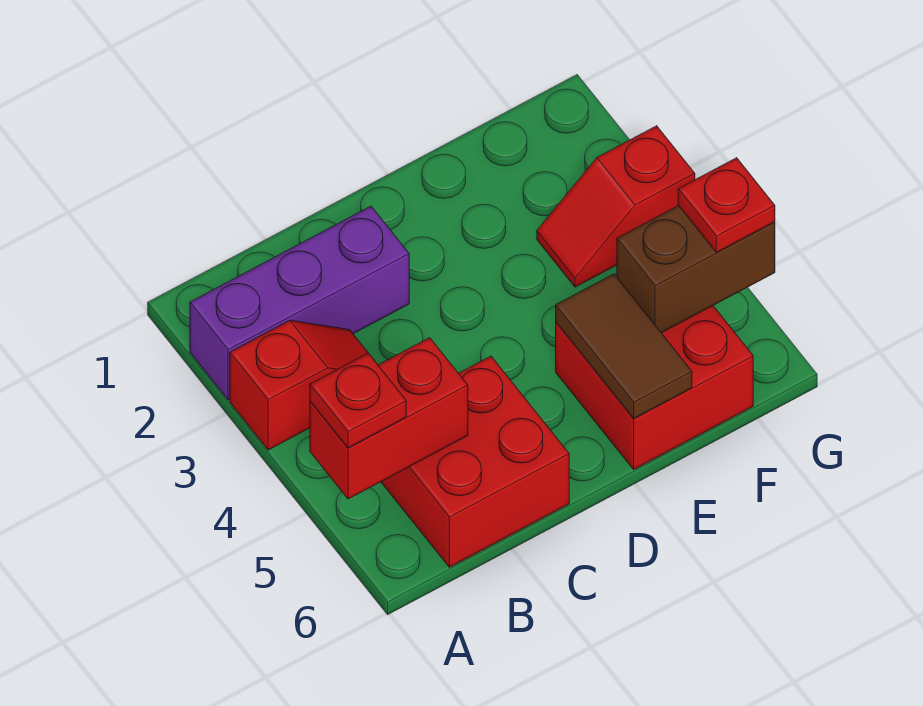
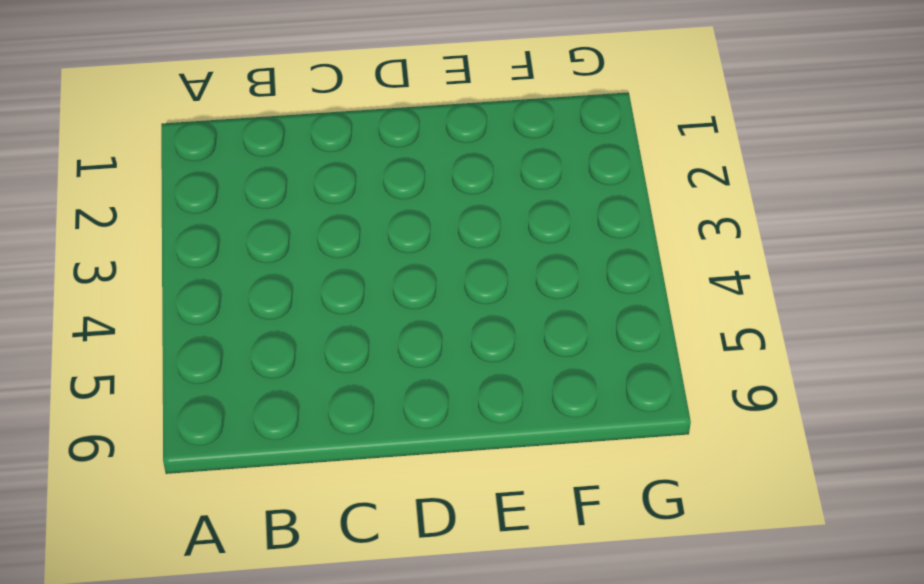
none -> purple 1x3 brick [190,206,409,400]
none -> red 1x2 slope [230,320,368,450]

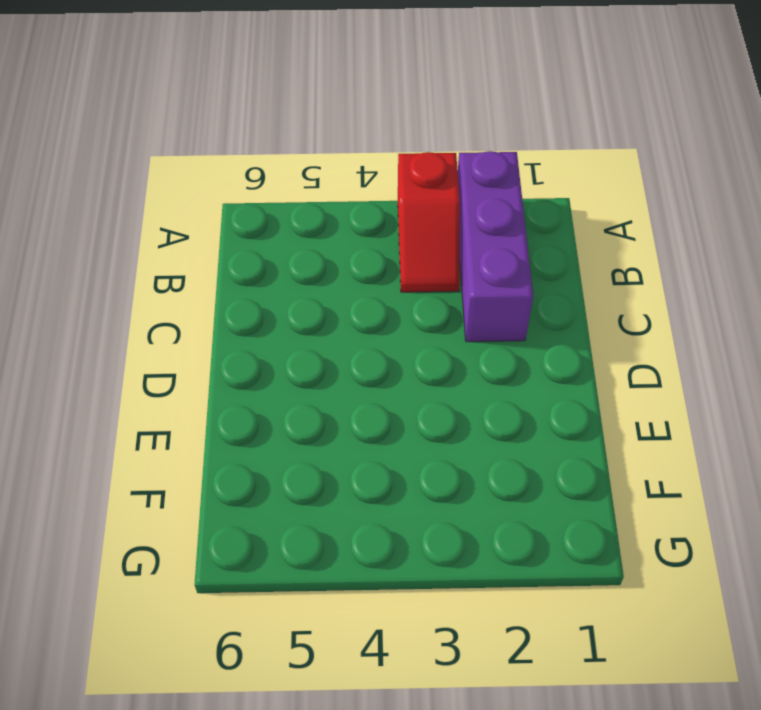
none -> red 2x2 brick [381,356,569,567]
none -> red 2x2 brick [556,306,753,469]

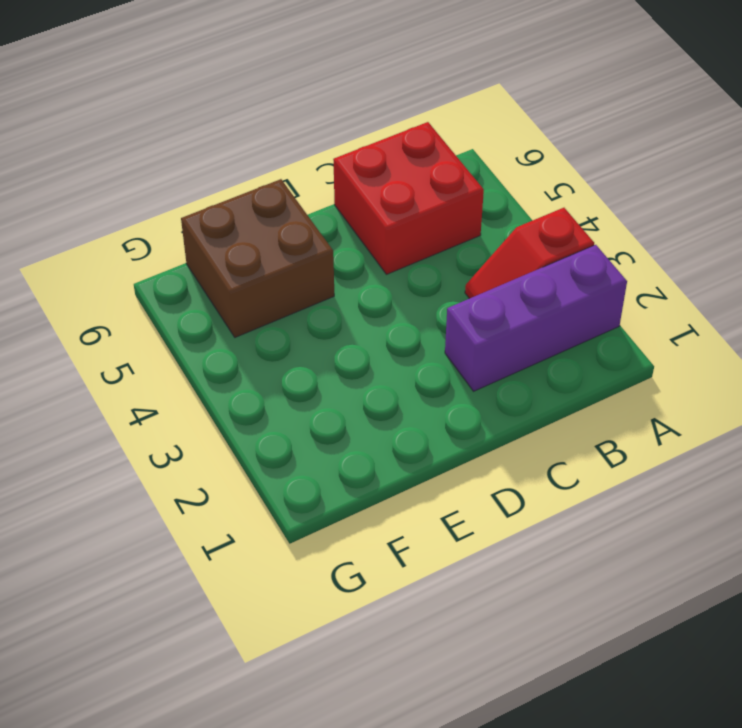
brown 2x2 brick [181,179,334,337] -> red 2x2 brick [556,306,753,469]
none -> red 1x2 slope [537,126,695,287]
none -> red 1x2 brick [310,338,468,499]

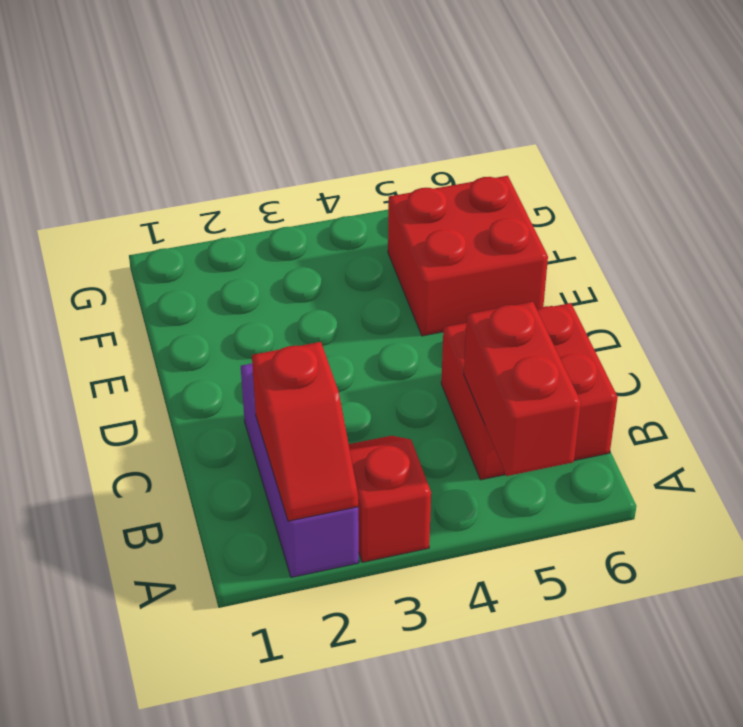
red 1x2 slope [252,342,358,521] -> red 1x2 slope moved to [537,126,695,287]
none -> brown 1x2 tile [556,274,692,418]
none -> brown 1x2 brick [617,206,775,333]

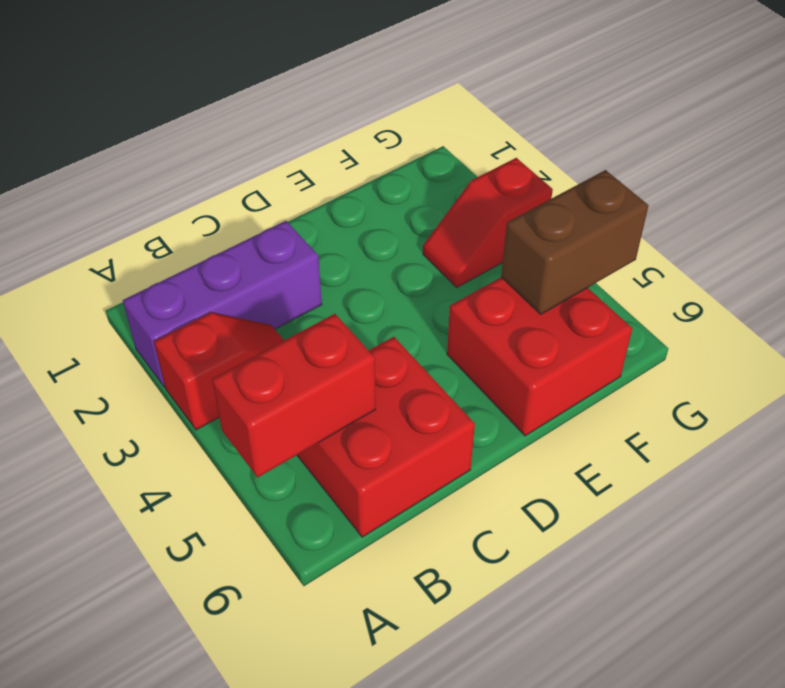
none -> brown 1x2 tile [556,274,692,418]
none -> red 1x1 plate [310,353,406,448]

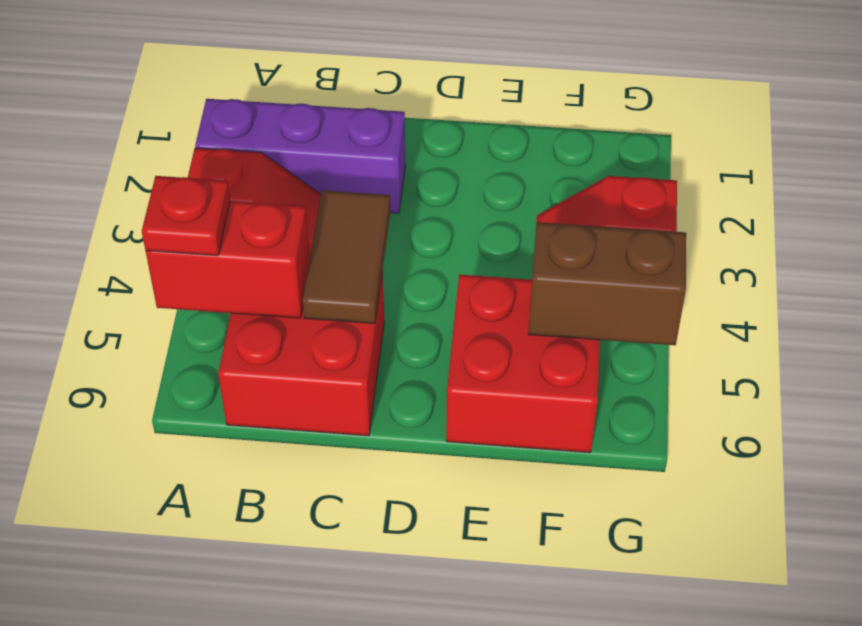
brown 1x2 tile [303,190,390,324] -> brown 1x2 tile moved to [556,274,692,418]
none -> red 1x1 plate [678,158,775,253]

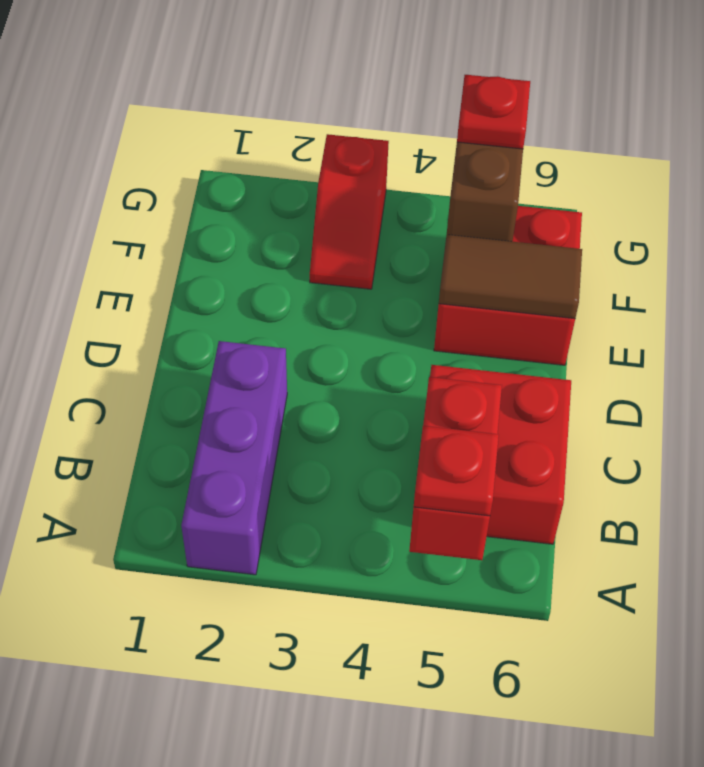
none -> red 1x2 slope [230,320,368,450]

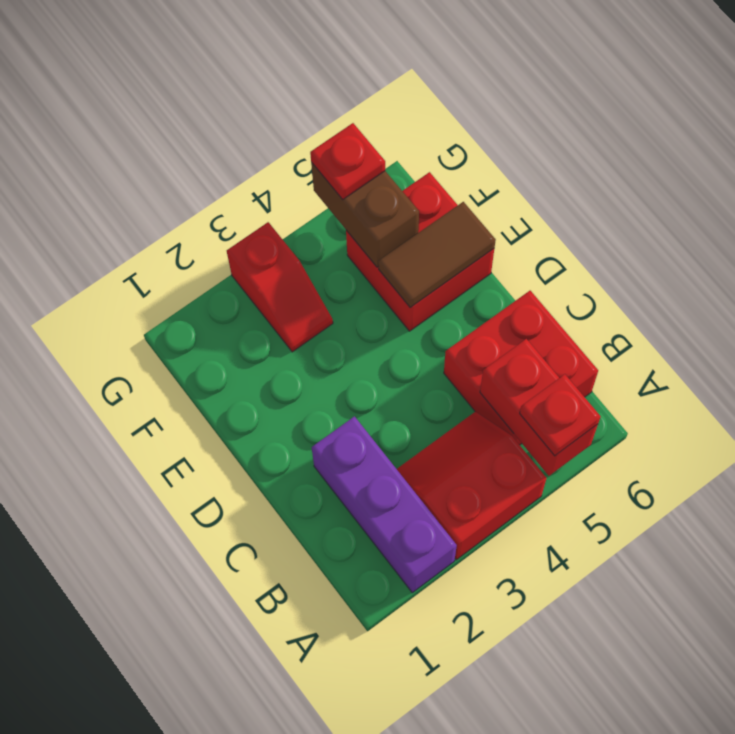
red 2x2 slope [397,412,546,560] -> red 1x2 slope [230,320,368,450]

